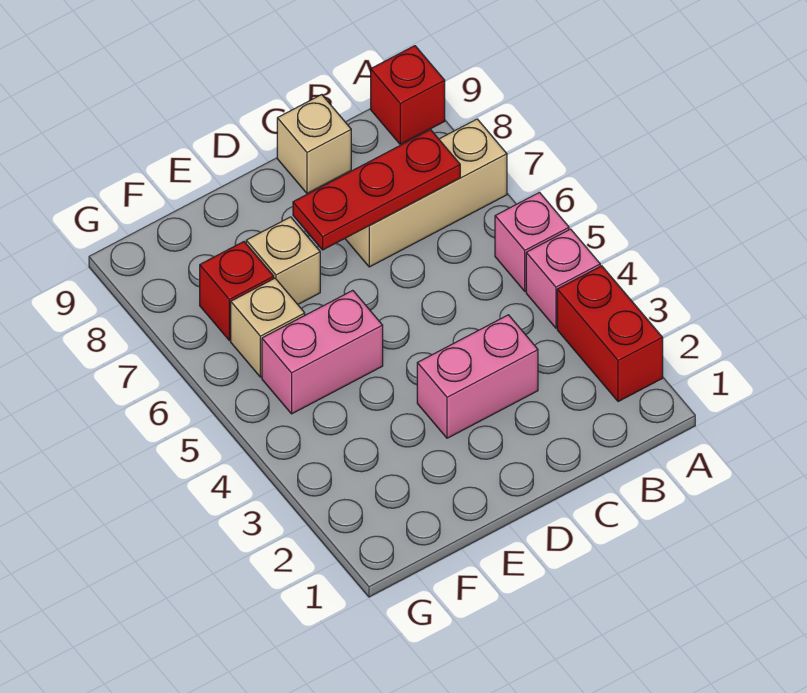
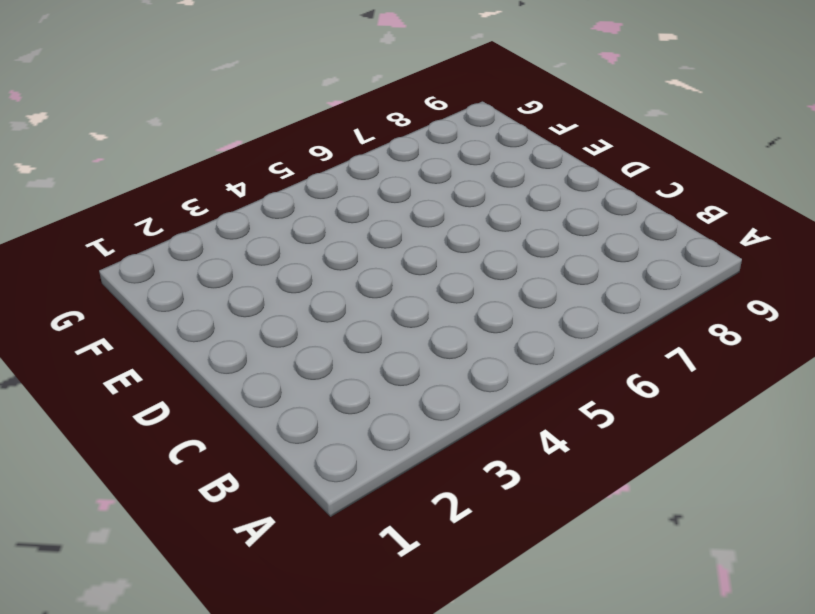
none -> red 1x2 brick [557,266,663,402]
none -> pink 1x1 brick [526,229,600,328]
none -> pink 1x1 brick [495,192,569,291]

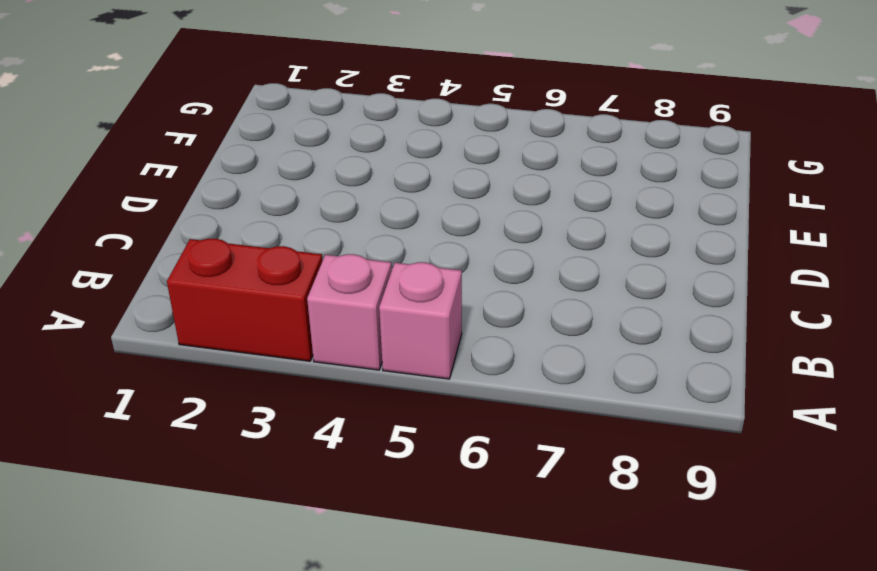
none -> tan 1x3 brick [345,119,507,267]
none -> red 1x1 brick [371,46,445,144]
none -> pink 1x2 brick [417,315,538,438]

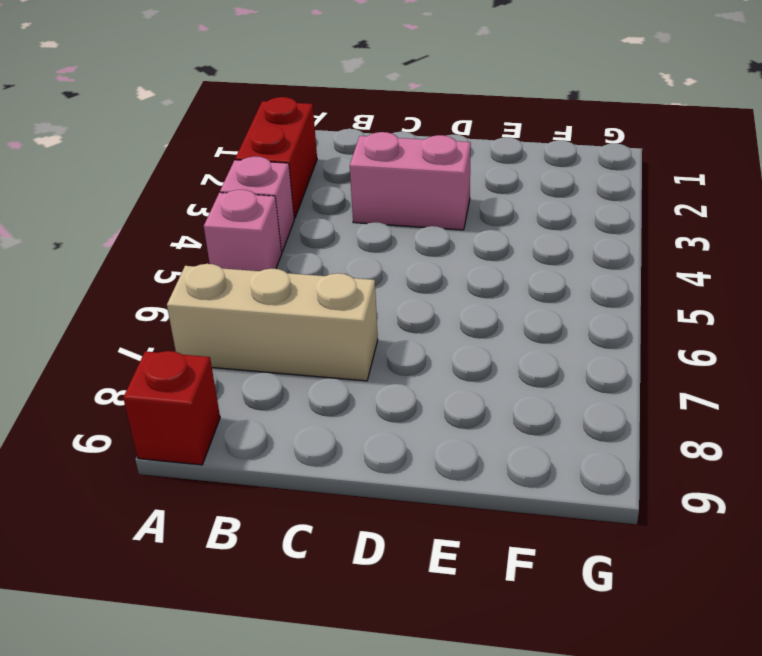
none -> tan 1x1 brick [277,95,351,193]
none -> pink 1x2 brick [262,290,383,414]
none -> tan 1x1 brick [246,217,320,304]

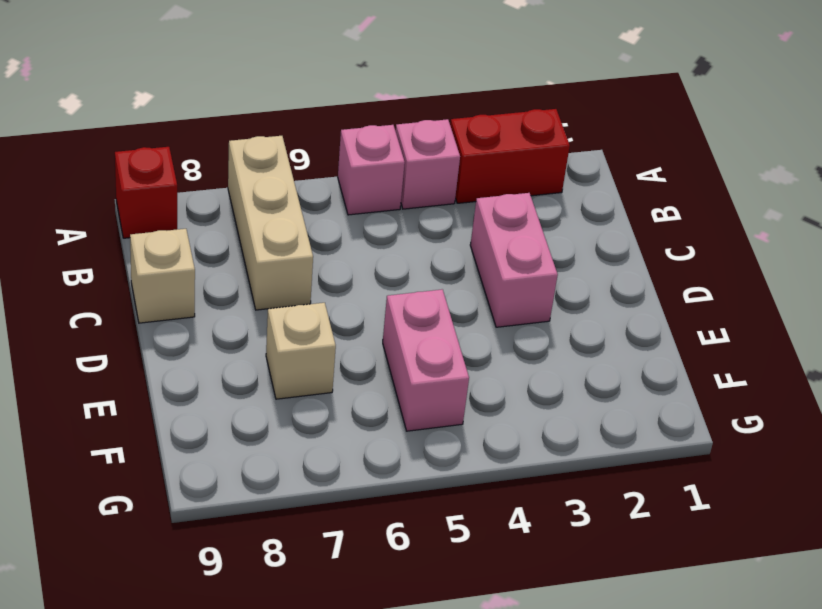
none -> tan 1x1 brick [231,278,305,377]
none -> red 1x1 brick [200,242,274,340]
none -> red 1x3 plate [293,130,460,250]

